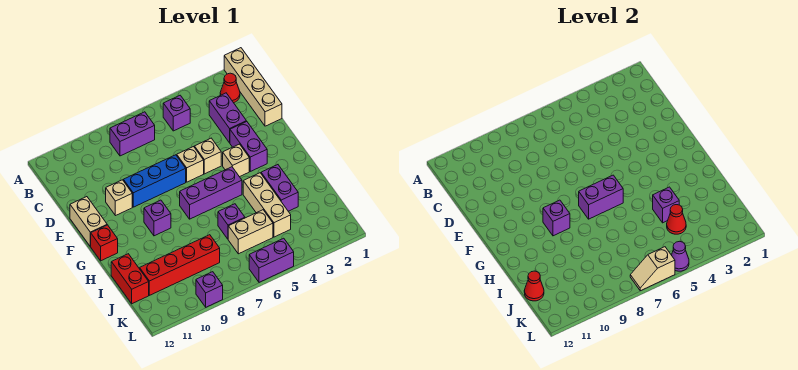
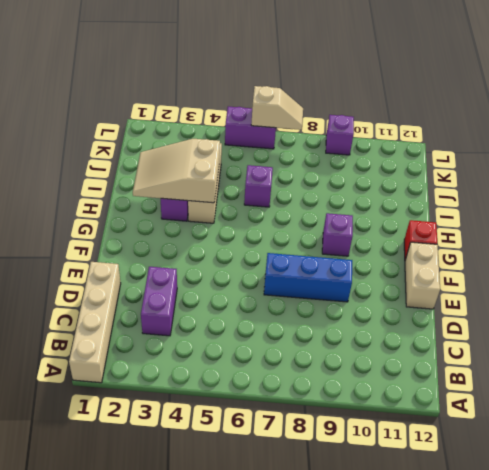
tan 2x3 slope [133,139,220,203] -> purple 1x1 brick [653,187,679,223]
none -> red 1x1 cone [220,73,240,103]
none -> purple 1x1 brick [163,95,190,131]
none -> purple 1x2 brick [110,112,155,156]
none -> purple 1x2 brick [230,121,267,171]

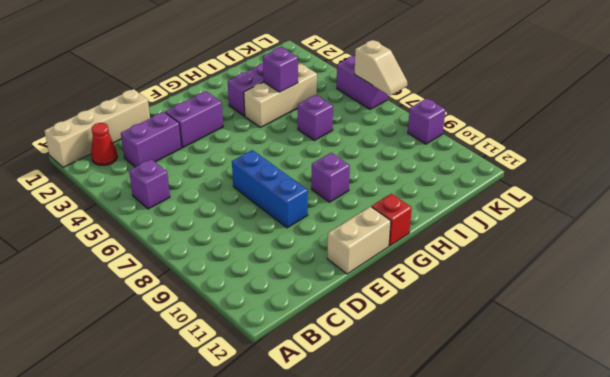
none -> purple 1x2 brick [110,112,155,156]
none -> tan 1x1 brick [195,138,221,174]
none -> tan 1x1 brick [177,147,204,182]
none -> tan 1x1 brick [106,180,132,216]

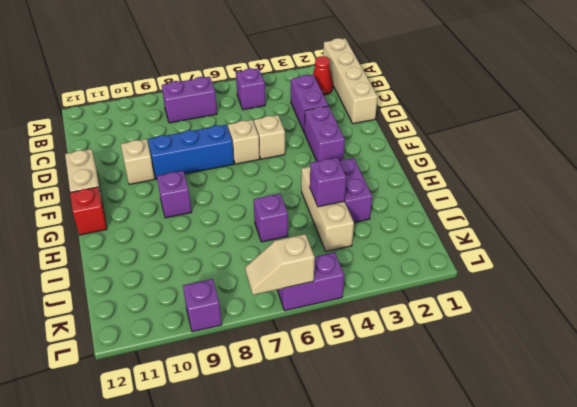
none -> tan 1x1 brick [223,144,249,177]
none -> purple 1x3 brick [180,167,242,219]
none -> red 1x2 brick [111,254,149,304]
none -> tan 1x2 brick [228,210,273,254]

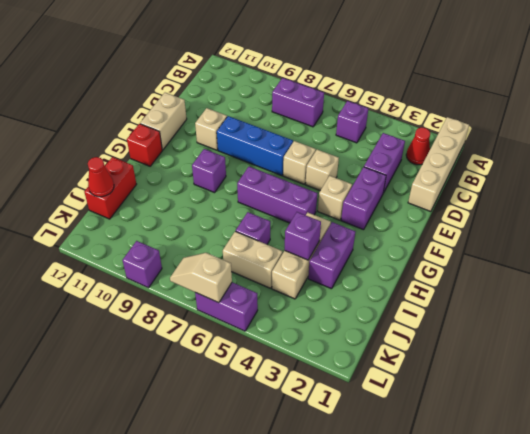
none -> red 1x4 brick [140,235,220,295]
none -> purple 1x2 brick [579,175,623,219]
none -> purple 1x1 brick [543,200,570,236]
none -> red 1x1 cone [667,205,686,234]

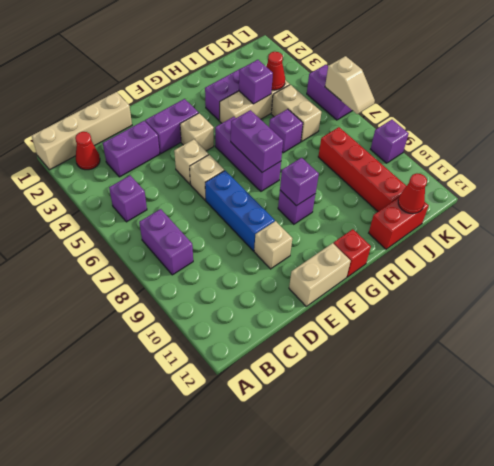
none -> purple 1x1 cone [672,241,689,271]

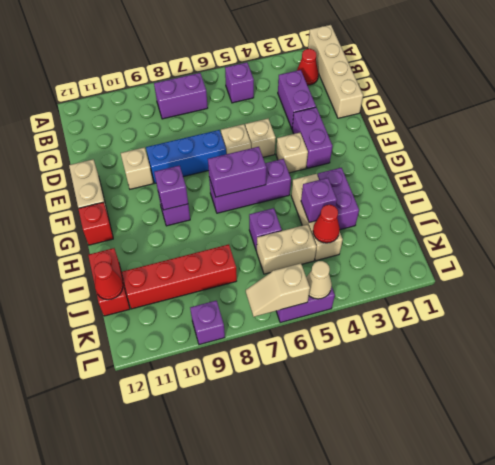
tan 1x1 cone [306,261,332,299] -> purple 1x1 cone [672,241,689,271]

